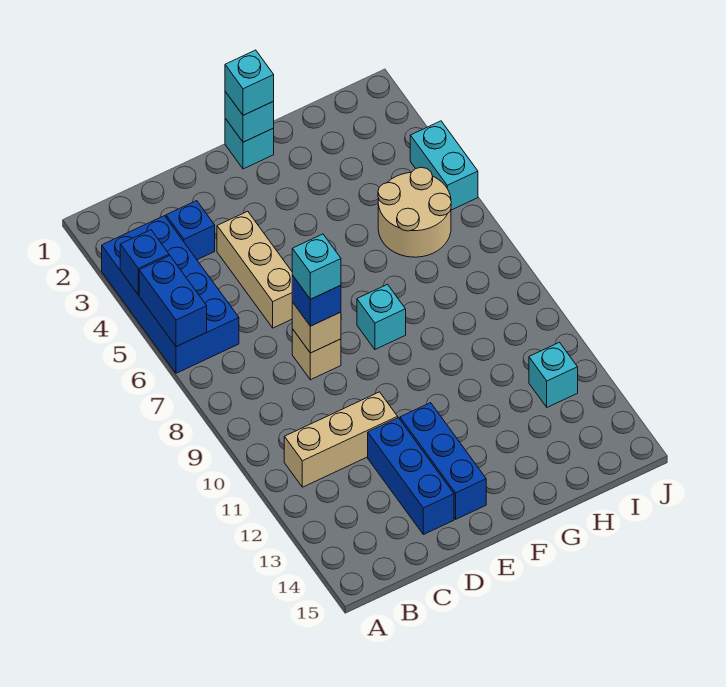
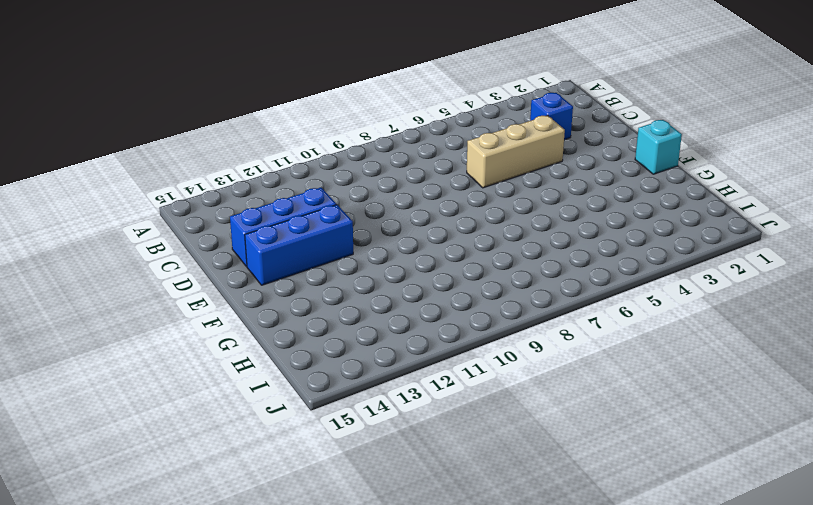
none -> blue 2x4 brick [102,216,239,373]
none -> tan 1x3 brick [284,392,398,487]
none -> tan 1x1 brick [292,329,341,380]

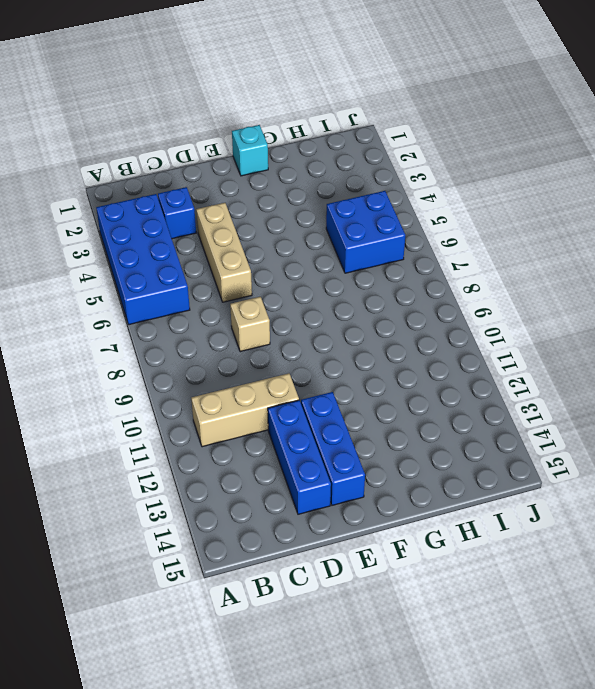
blue 2x2 brick [326,191,405,273] -> tan 2x2 round brick [378,167,451,257]
none -> cyan 1x1 brick [357,284,406,349]
none -> cyan 1x1 brick [529,342,578,407]
none -> cyan 1x2 brick [410,121,478,210]

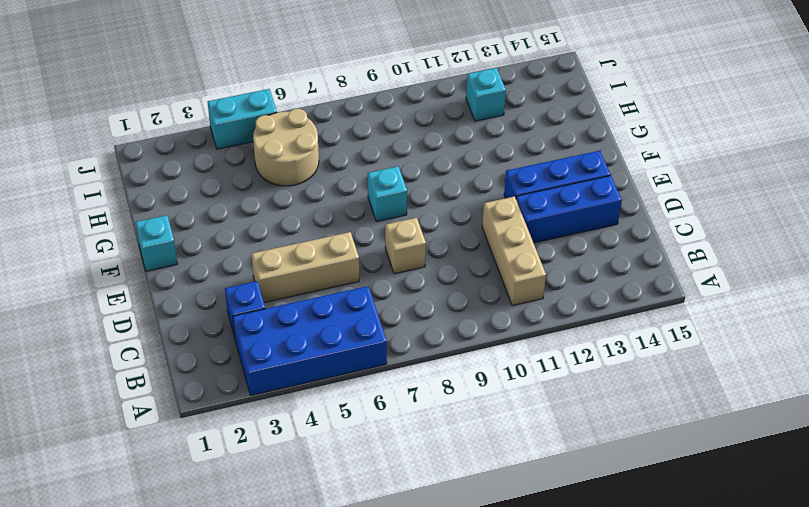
none -> blue 1x1 brick [120,230,169,295]
none -> blue 1x2 brick [139,256,207,347]
none -> tan 1x1 brick [292,302,341,353]

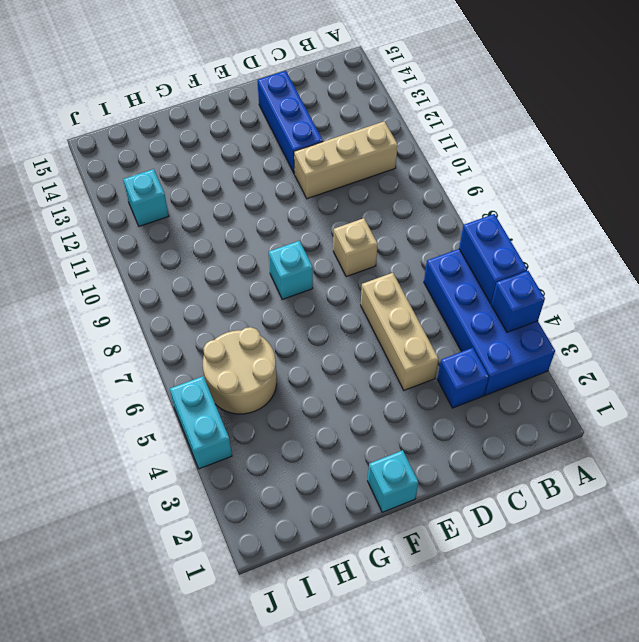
none -> blue 1x3 brick [400,403,486,519]
none -> tan 1x1 brick [292,302,341,353]
none -> cyan 1x1 brick [225,92,274,142]

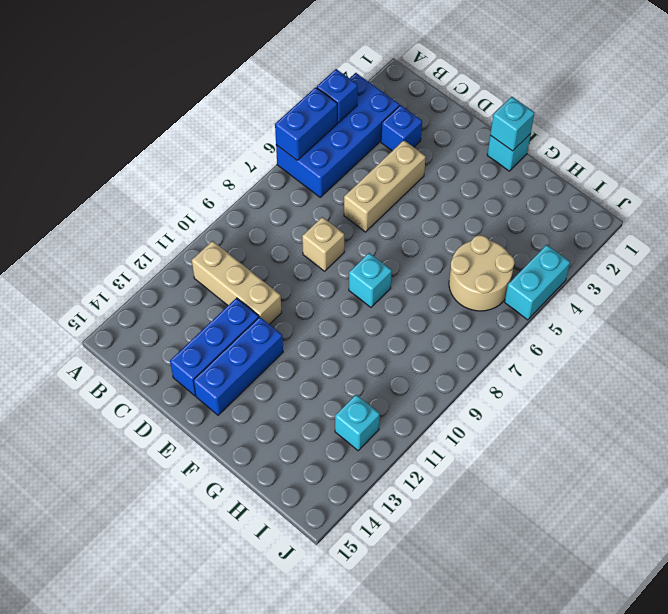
none -> tan 1x1 brick [292,302,341,353]
none -> blue 1x1 brick [292,275,341,326]
none -> cyan 1x1 brick [225,50,274,115]

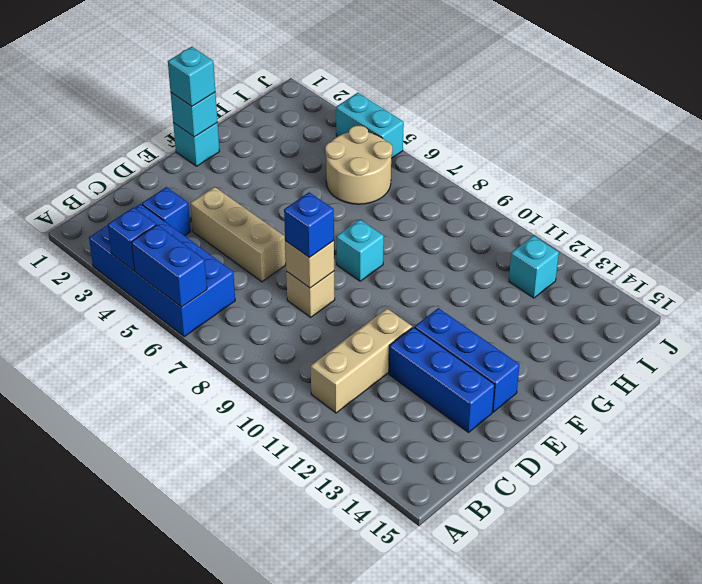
none -> cyan 1x1 brick [292,234,341,299]

